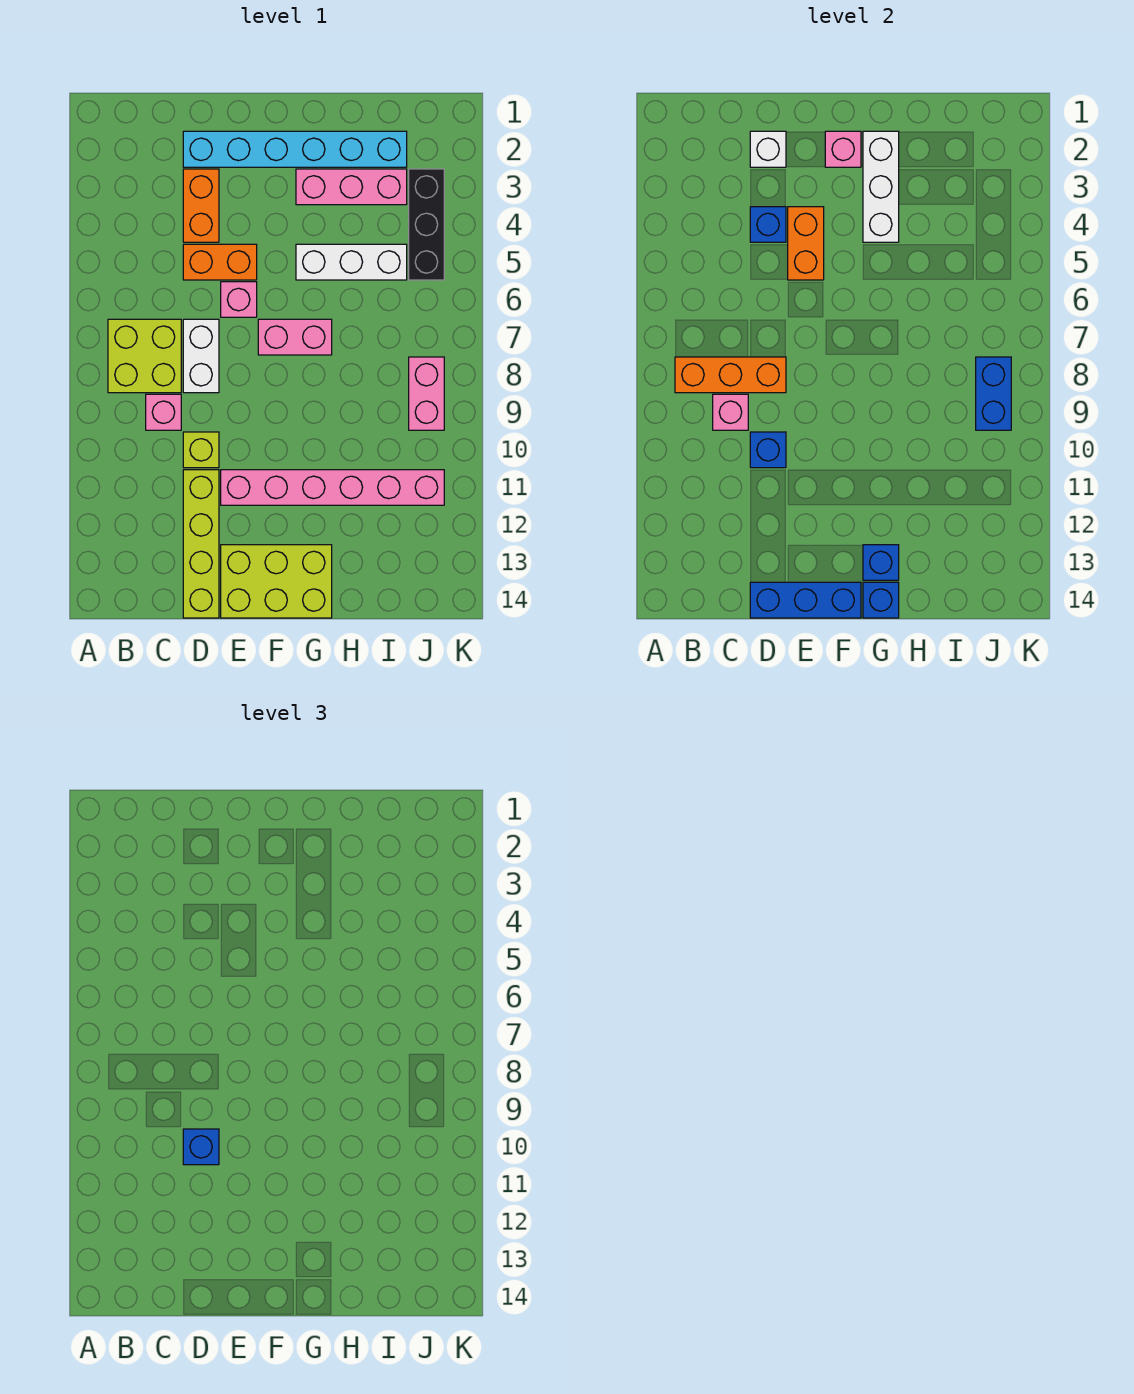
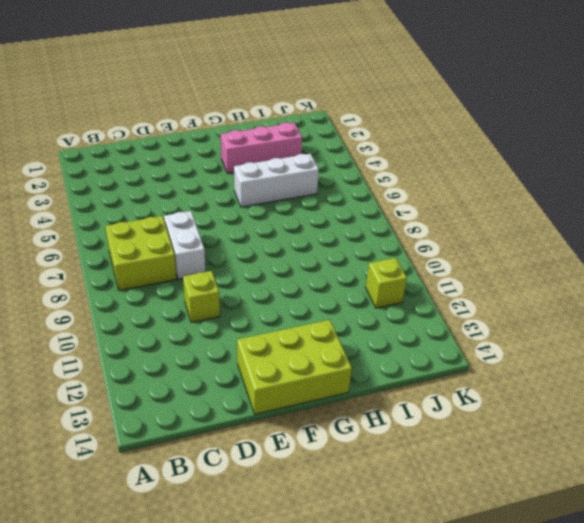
lime 1x1 brick [366,258,407,308] -> pink 1x6 brick [221,470,444,505]
none -> pink 1x1 brick [146,394,181,430]
none -> cyan 1x6 brick [183,131,407,167]
none -> orange 1x2 brick [183,169,219,242]

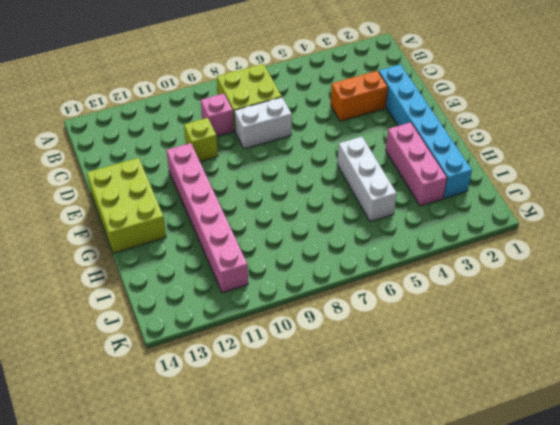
none -> orange 1x2 brick [183,244,257,280]
none -> lime 1x4 brick [183,470,219,618]
none -> pink 1x1 brick [221,282,257,317]

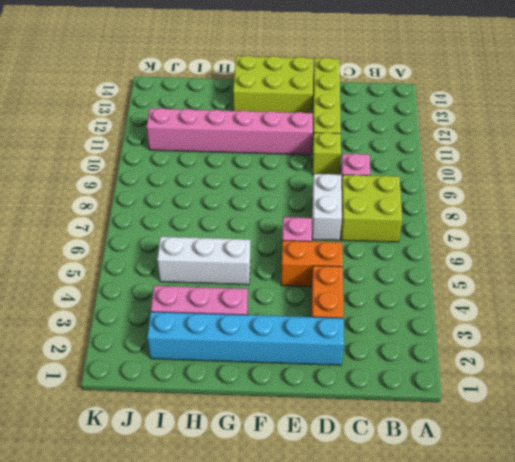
none -> pink 1x2 brick [258,319,332,355]
none -> black 1x3 brick [409,169,444,280]
none -> pink 1x2 brick [409,357,444,430]

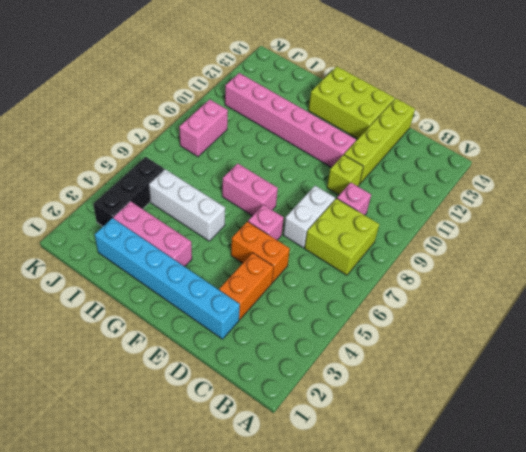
none -> orange 1x3 brick [675,357,786,393]
none -> pink 1x1 brick [713,394,748,430]
none -> white 1x1 brick [750,131,786,167]

